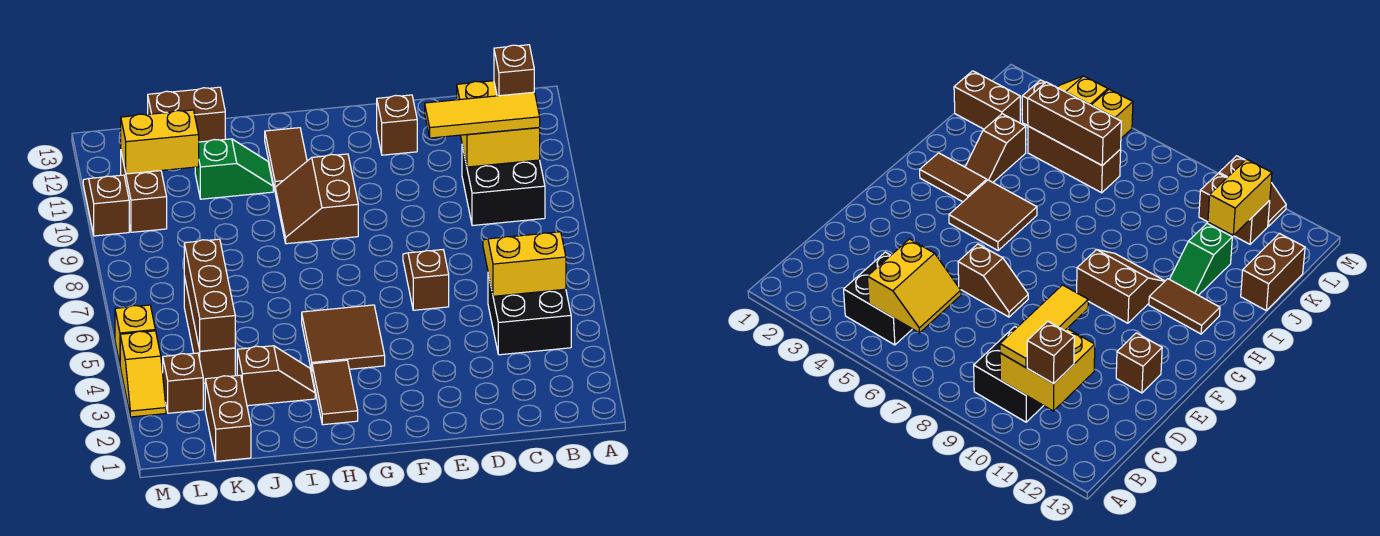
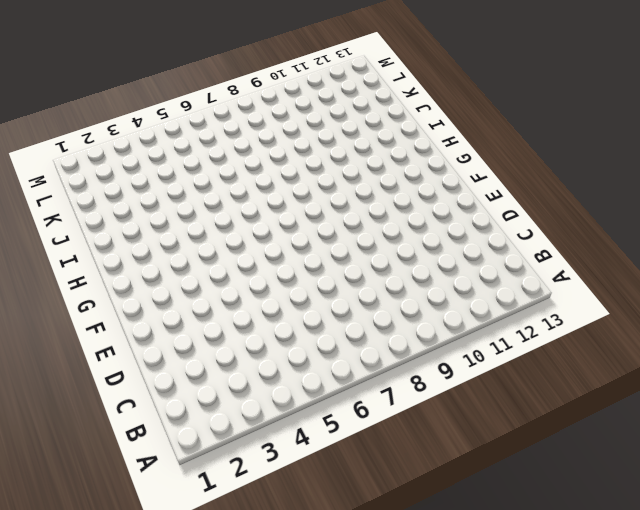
none -> black 2x2 brick [488,274,571,355]
none -> black 2x2 brick [462,146,545,226]
none -> brown 1x2 slope [403,250,449,310]

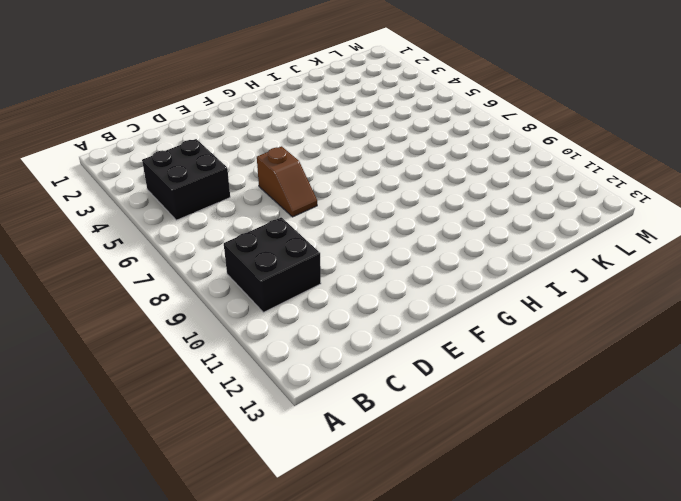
none -> brown 1x1 brick [377,95,417,155]
none -> brown 2x2 tile [302,305,385,371]
none -> brown 2x2 slope [275,154,358,244]

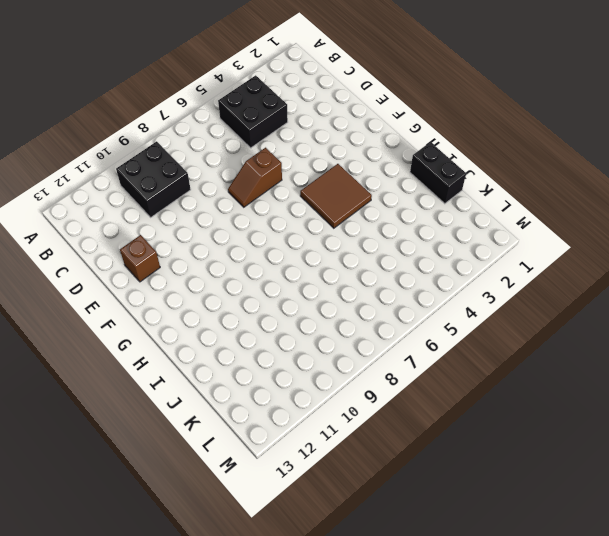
black 1x2 brick [410,142,466,204] -> none
none -> brown 2x2 slope [275,154,358,244]
none -> brown 1x2 tile [312,360,358,425]
none -> brown 1x2 tile [265,128,307,189]

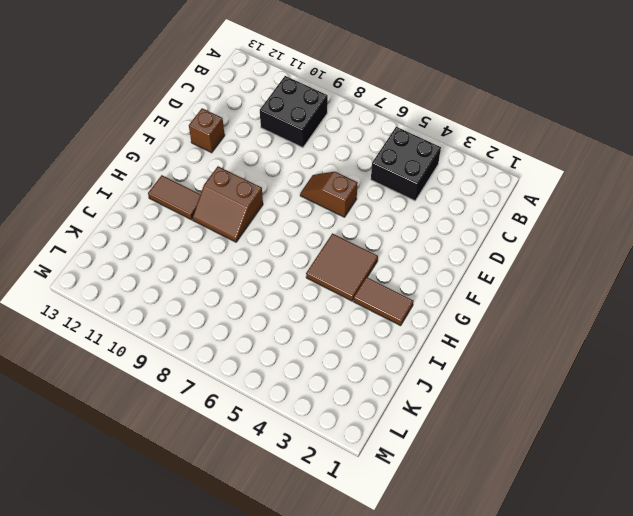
none -> brown 1x2 slope [237,346,315,406]
none -> green 1x2 slope [195,139,273,199]
none -> brown 1x2 brick [148,87,225,142]

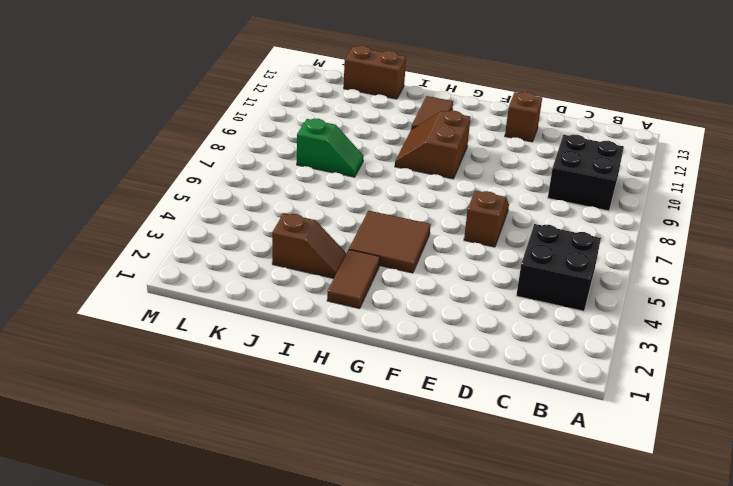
green 1x2 slope [297,119,364,177] -> green 1x2 slope moved to [195,139,273,199]
none -> brown 1x2 brick [205,375,251,461]
none -> brown 1x3 brick [184,276,235,384]
none -> brown 1x1 brick [163,353,203,413]

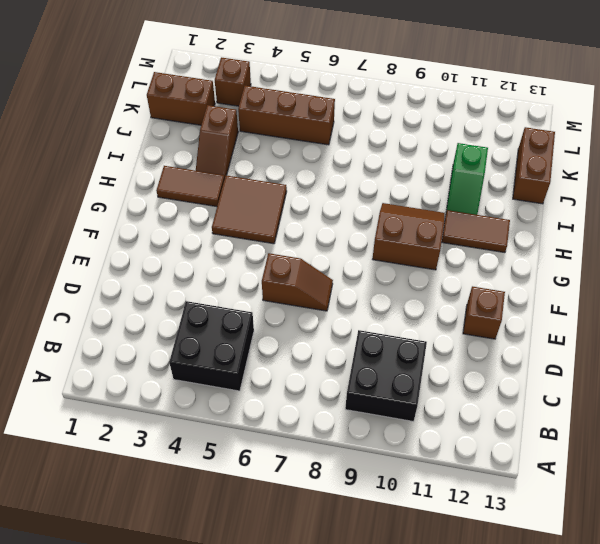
none -> brown 1x2 brick [121,153,167,232]
none -> yellow 1x2 slope [120,331,166,417]
none -> yellow 1x1 brick [115,305,155,363]

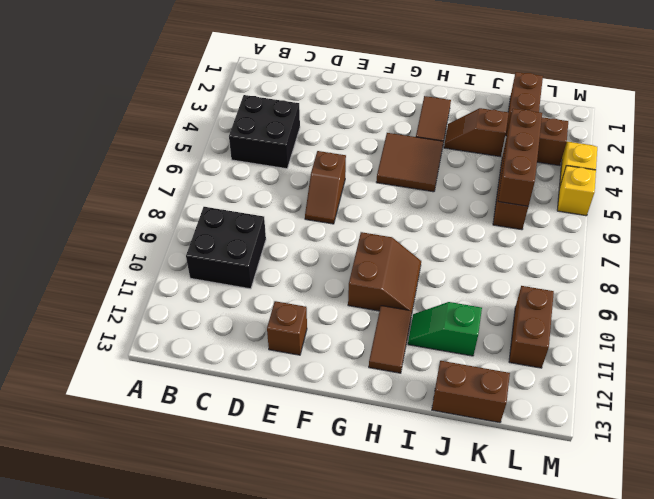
none -> brown 1x2 slope [83,175,129,236]
none -> yellow 2x2 slope [483,232,566,296]
none -> yellow 2x2 brick [457,81,540,167]

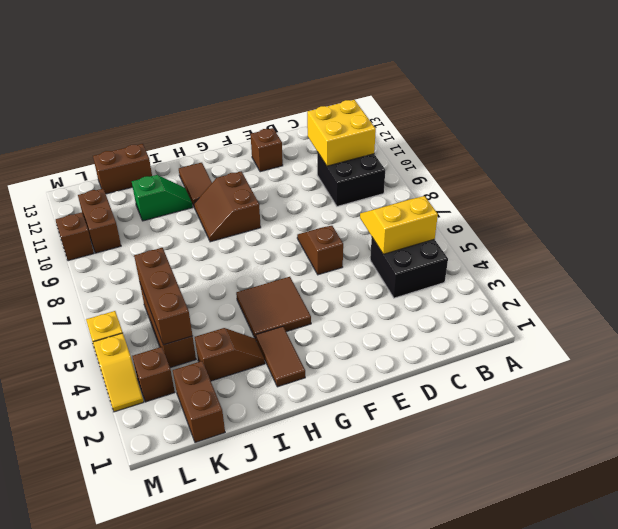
none -> yellow 1x2 brick [121,110,199,174]
none -> yellow 1x3 tile [425,92,540,138]
none -> brown 1x1 brick [494,45,534,96]

